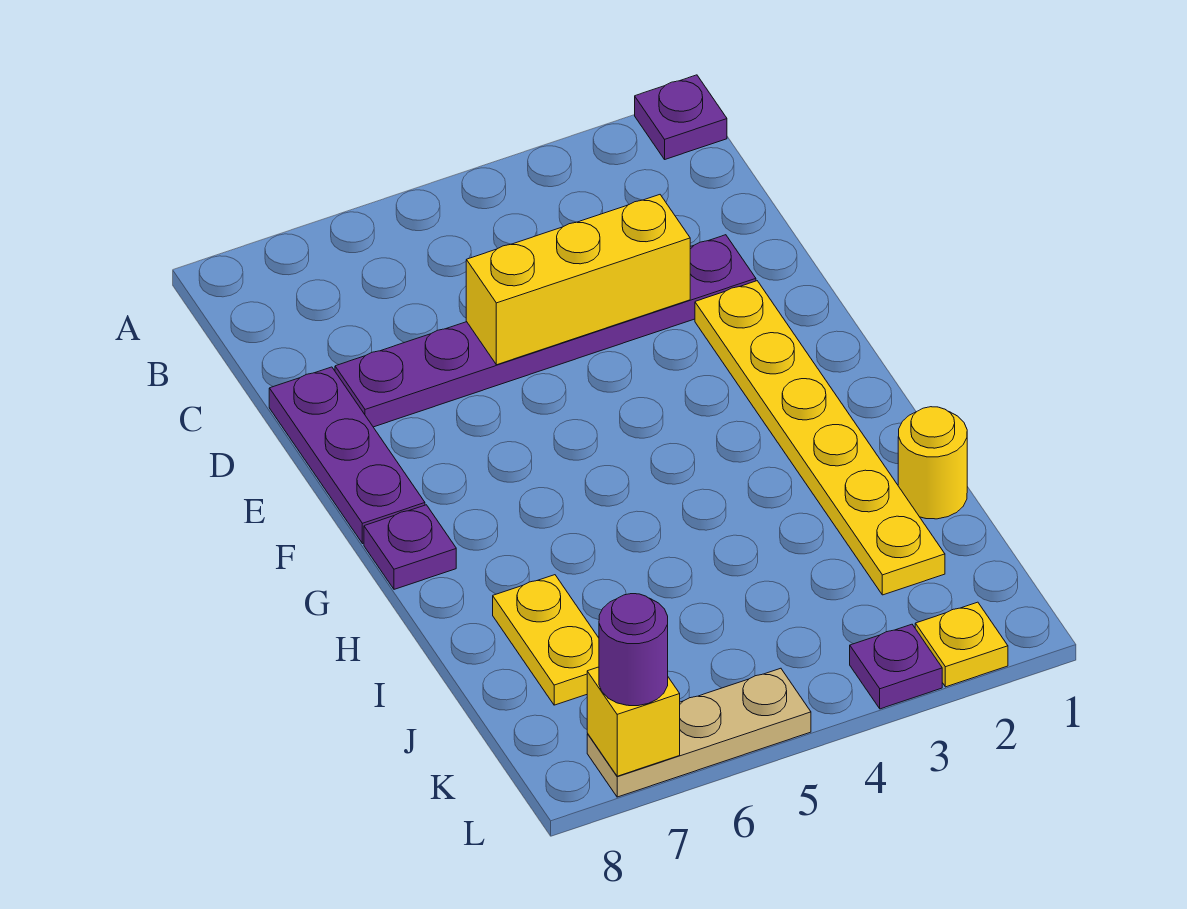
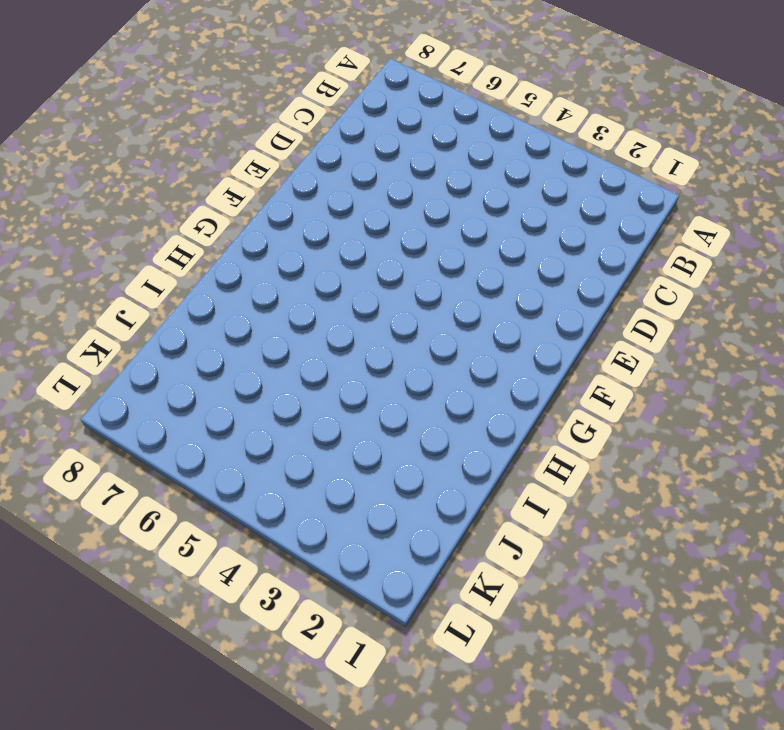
none -> purple 1x1 plate [635,75,727,159]
none -> purple 1x6 plate [335,235,756,427]
none -> purple 1x3 plate [269,367,425,544]

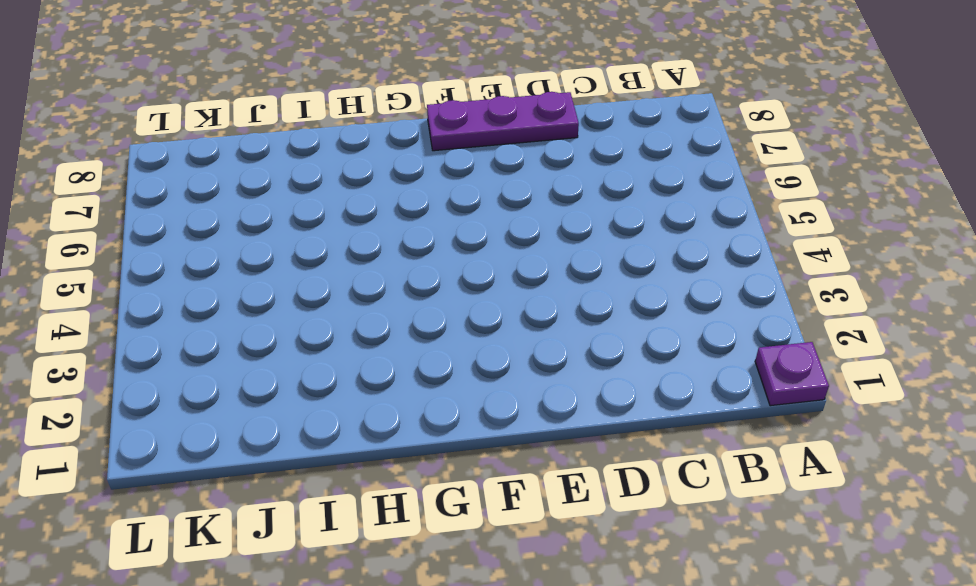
none -> purple 1x6 plate [335,235,756,427]
none -> yellow 1x6 plate [695,281,945,595]
none -> purple 1x1 plate [364,505,456,589]

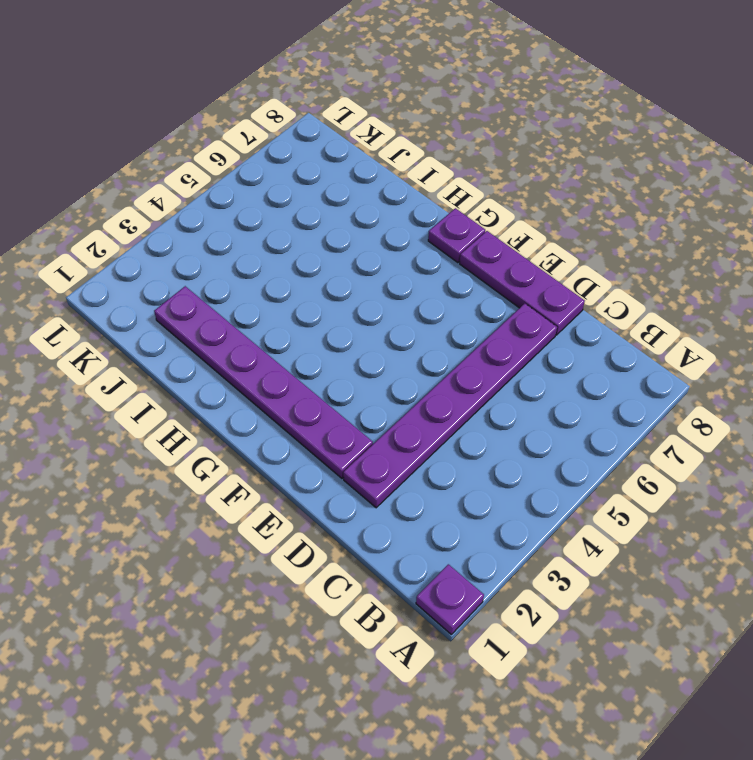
purple 1x6 plate [154,286,373,478] -> yellow 1x6 plate [695,281,945,595]
none -> yellow 1x1 round brick [898,407,967,519]
none -> yellow 1x2 plate [493,575,599,705]
none -> yellow 1x1 plate [915,602,1008,687]

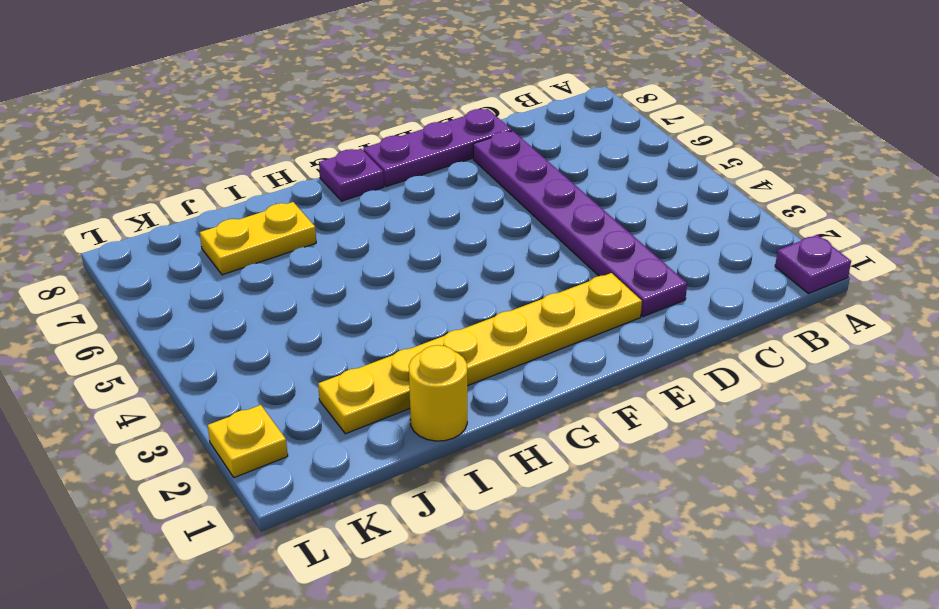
none -> purple 1x1 plate [850,624,942,709]
none -> tan 1x3 plate [587,668,811,797]
none -> yellow 1x3 brick [466,195,690,365]

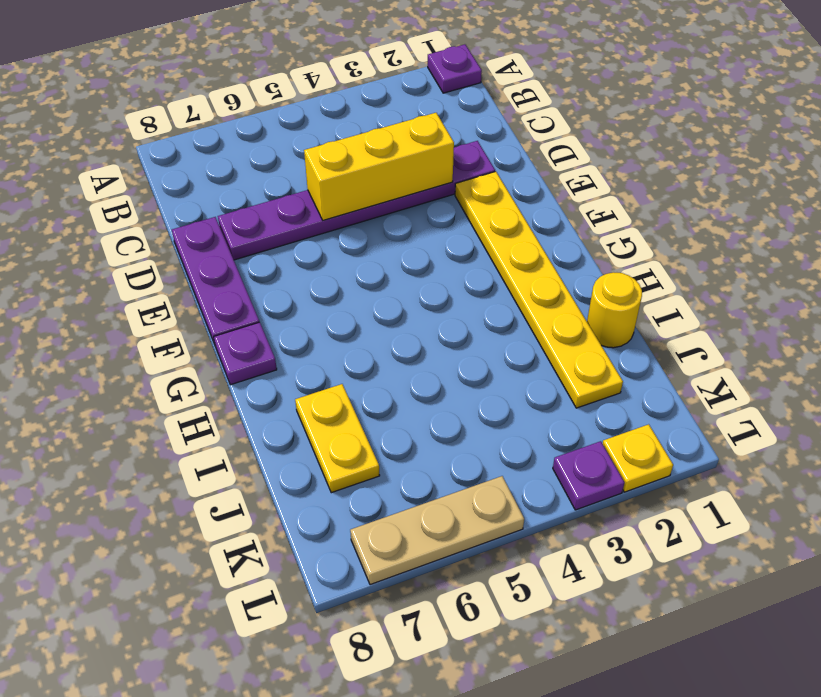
none -> yellow 1x1 brick [587,667,680,776]
none -> purple 1x1 round brick [599,594,668,706]

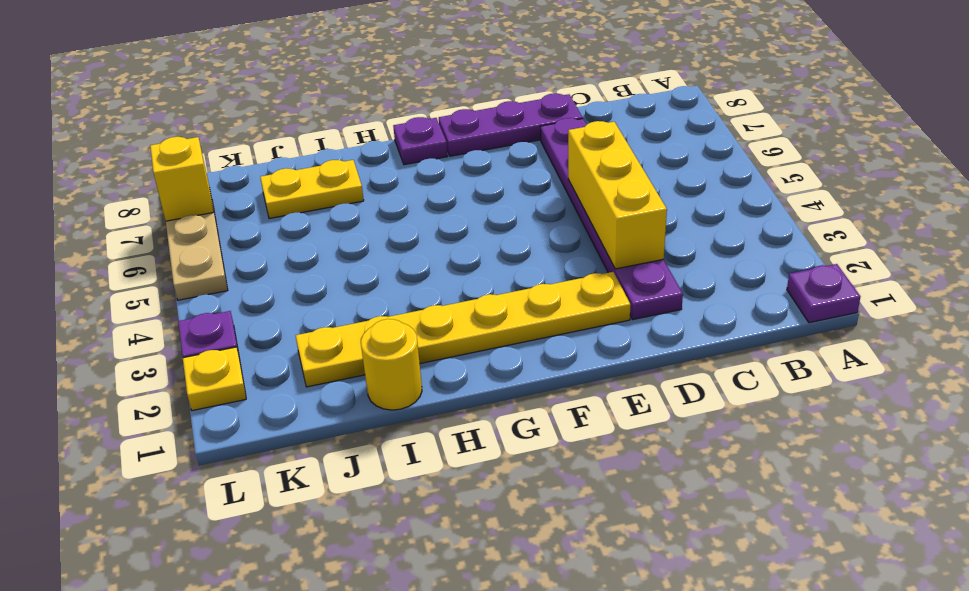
none -> purple 1x1 round brick [599,594,668,706]

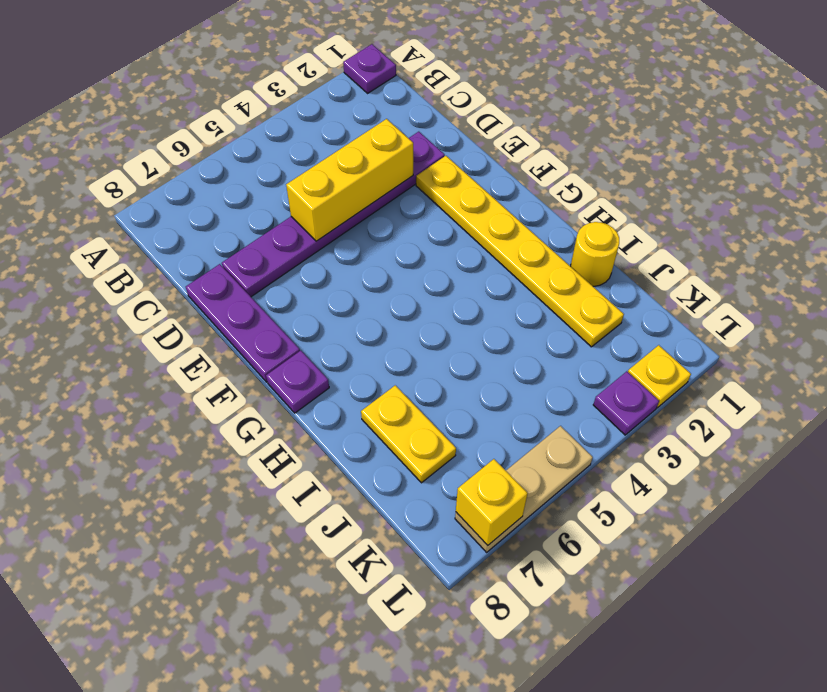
none -> purple 1x1 round brick [599,594,668,706]

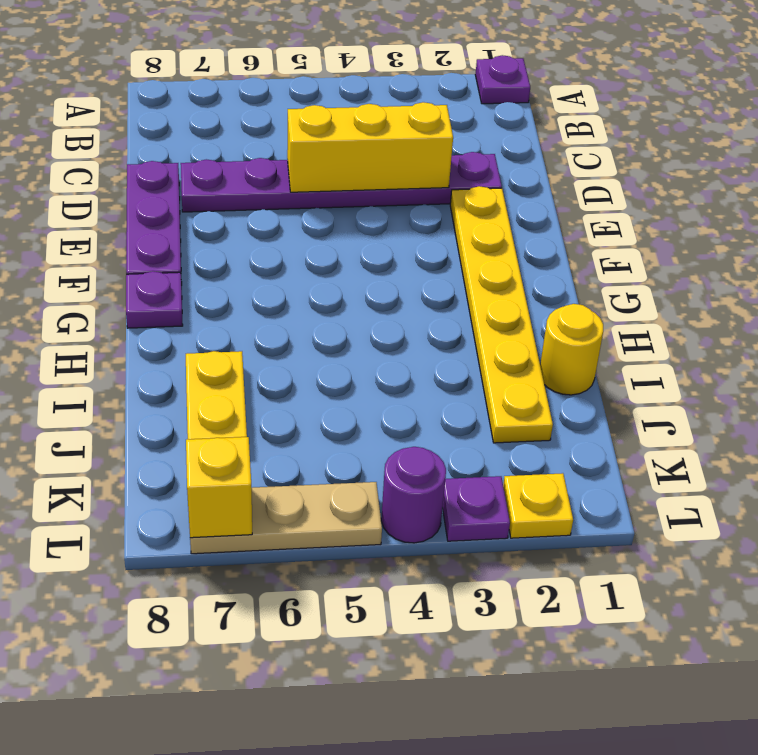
purple 1x1 round brick [381,447,446,543] -> purple 1x1 round brick moved to [599,594,668,706]

